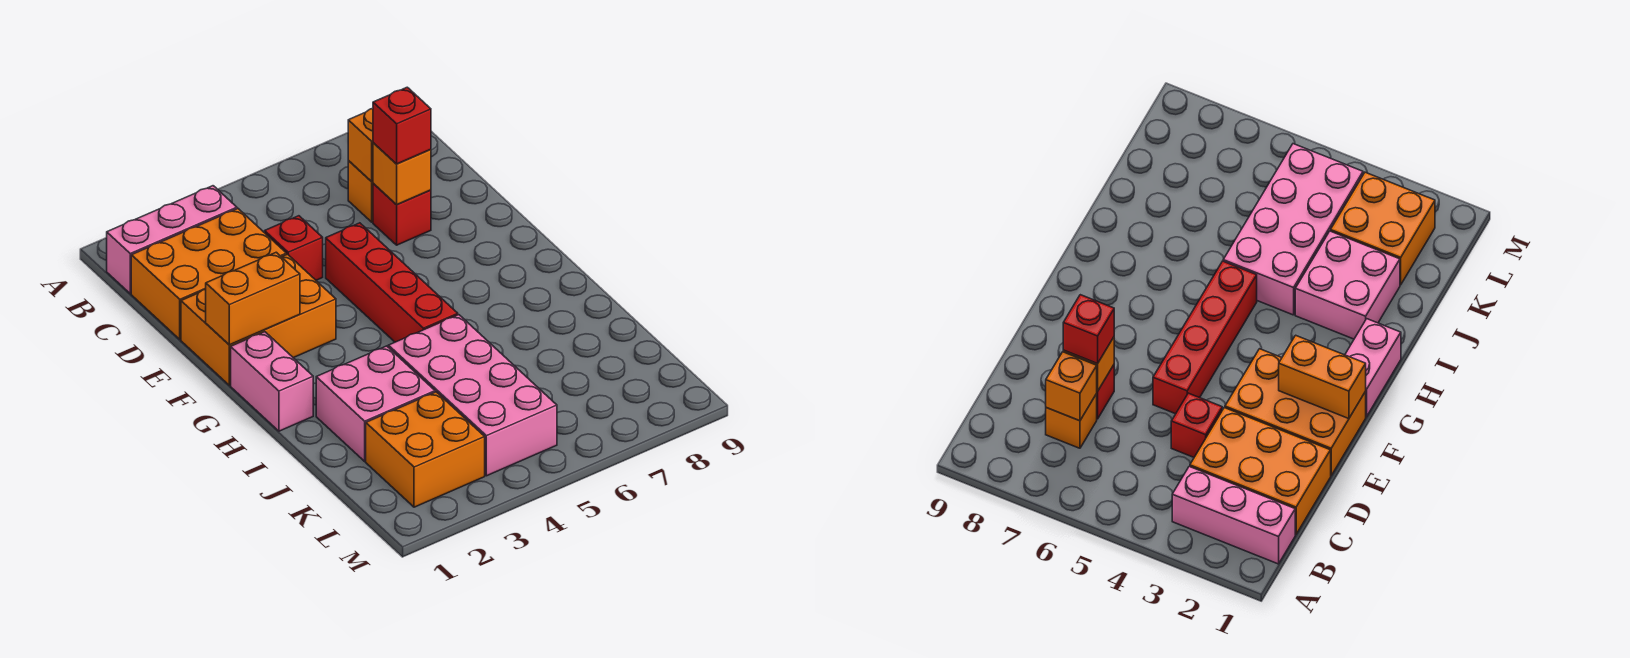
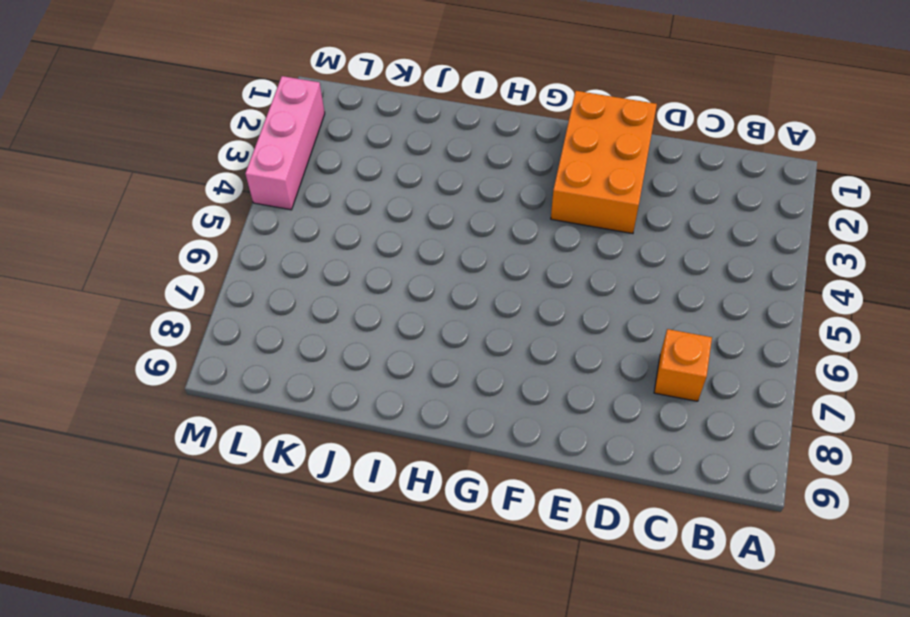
pink 1x3 brick [245,76,325,210] -> pink 1x3 brick moved to [107,186,237,294]
none -> orange 2x3 brick [131,209,286,339]
none -> red 1x1 brick [265,216,323,280]
none -> red 1x1 brick [373,183,431,245]

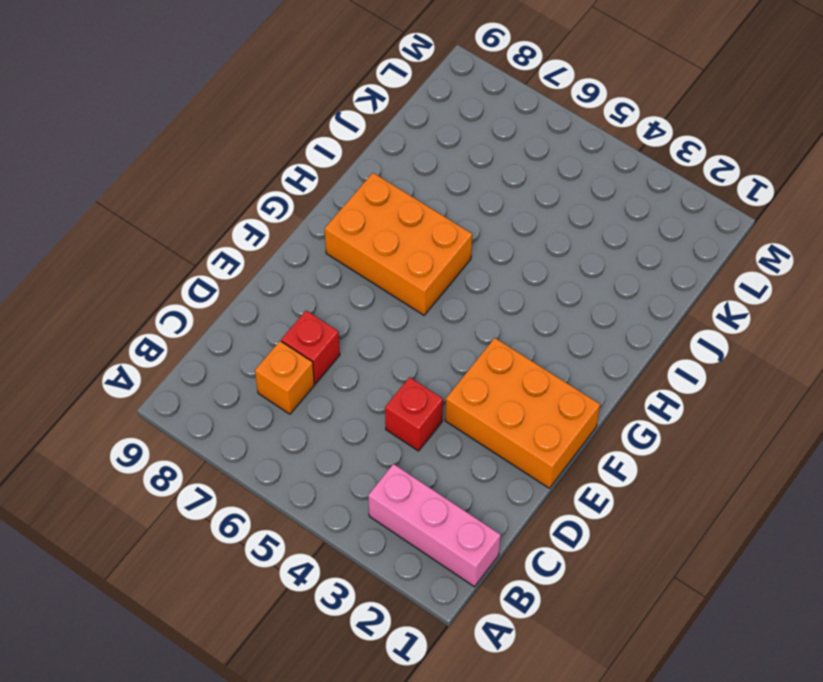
orange 2x3 brick [325,173,472,315] -> orange 2x3 brick moved to [131,209,286,339]
none -> red 1x4 brick [326,223,458,342]
none -> pink 1x2 brick [231,332,313,431]
none -> pink 2x2 brick [316,346,435,461]

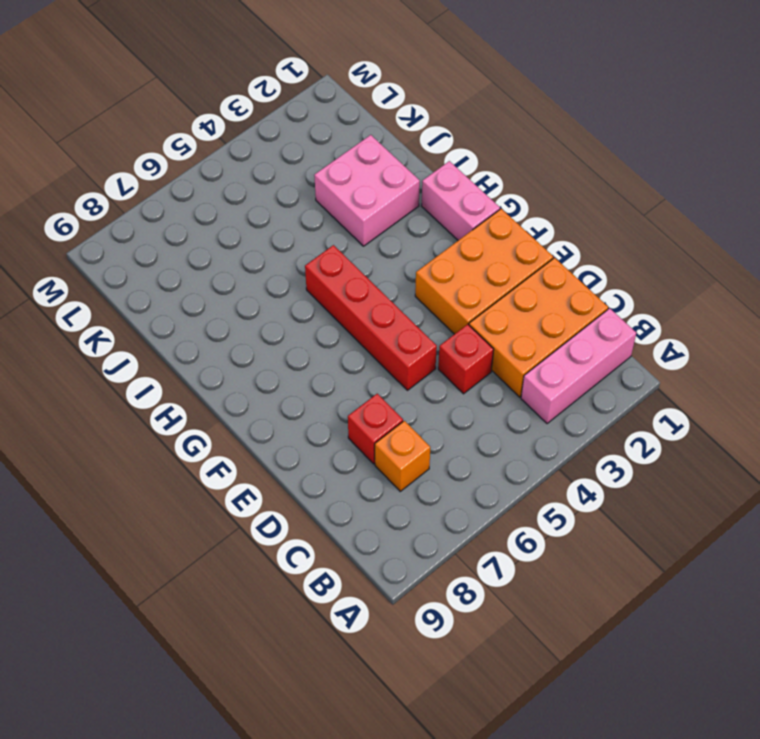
none -> pink 2x4 brick [388,315,557,476]
none -> orange 2x2 brick [366,392,485,507]
none -> orange 1x1 brick [348,109,373,182]

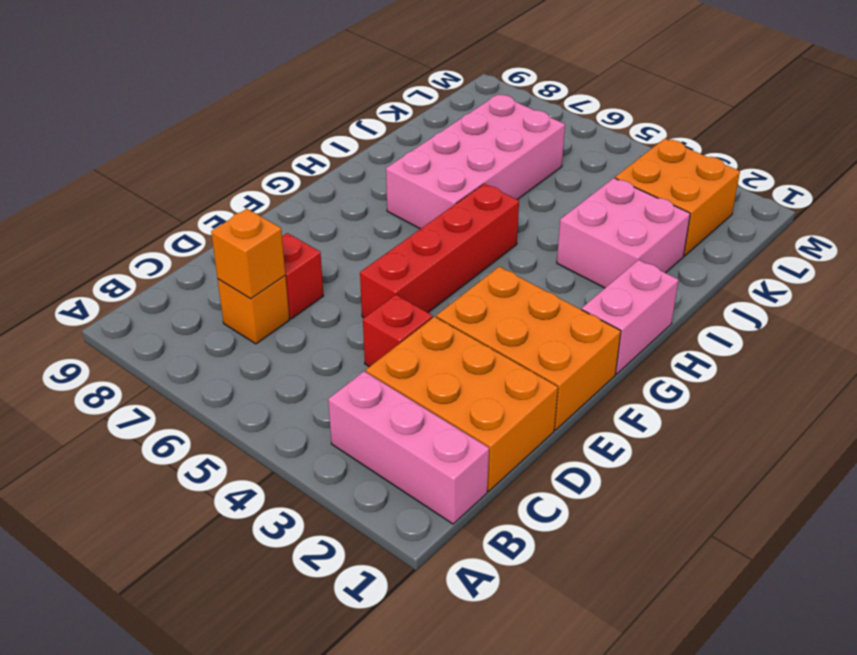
pink 2x4 brick [386,94,565,229] -> pink 2x4 brick moved to [388,315,557,476]
none -> orange 1x1 brick [373,143,431,205]
none -> orange 1x2 brick [206,252,300,345]
none -> red 1x1 brick [373,87,431,164]

